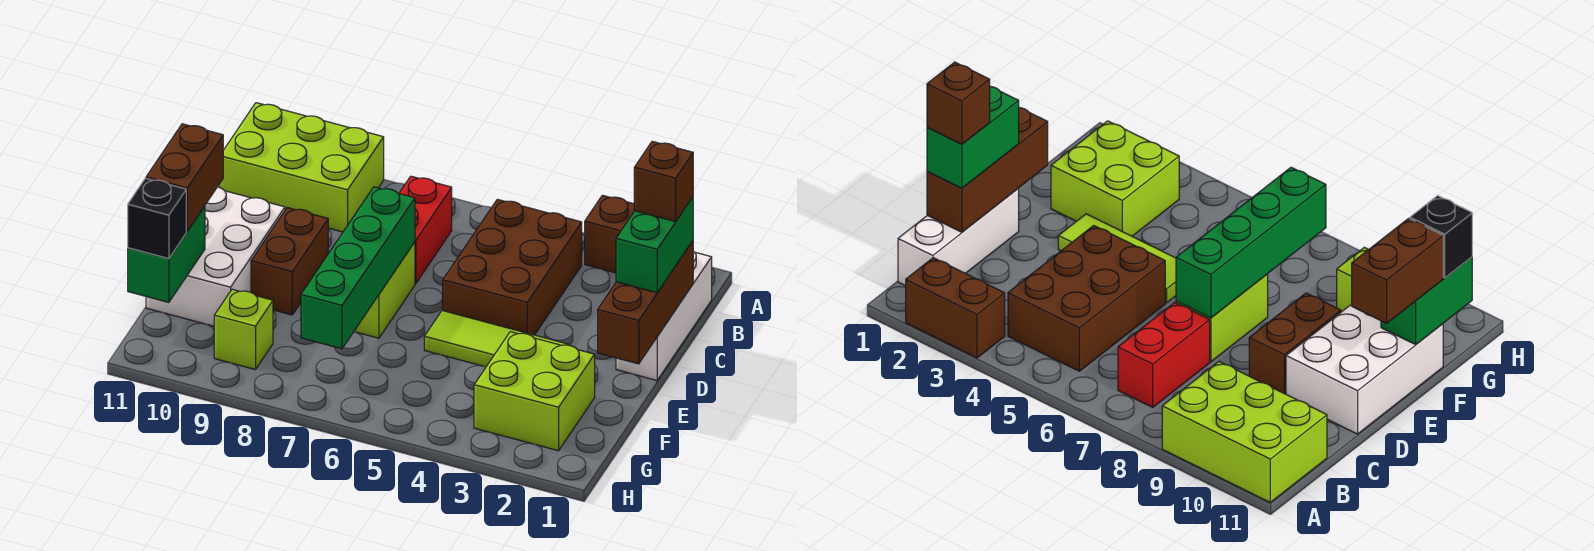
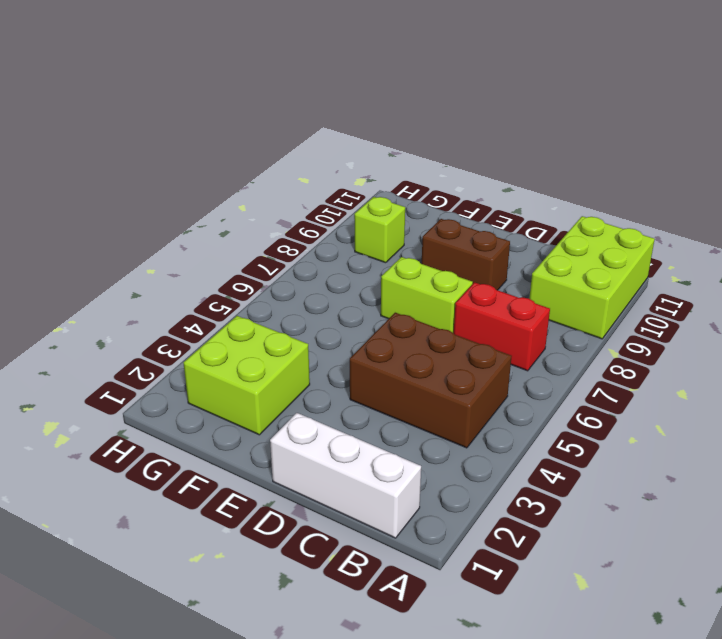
none -> brown 1x2 brick [585,195,634,273]
none -> white 2x3 brick [146,187,285,326]
none -> lime 1x3 tile [424,310,569,367]

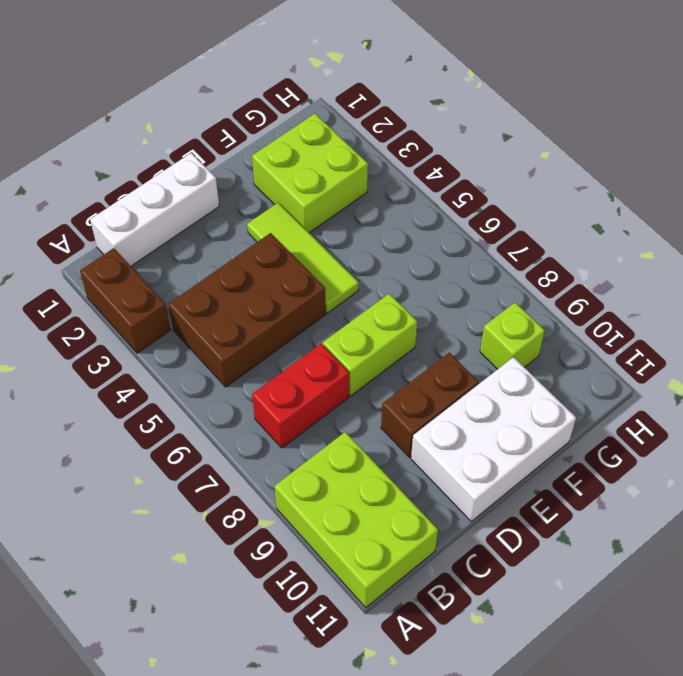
none -> brown 1x3 brick [598,241,693,364]
none -> green 1x4 brick [301,187,415,349]
none -> green 1x2 brick [128,206,205,302]

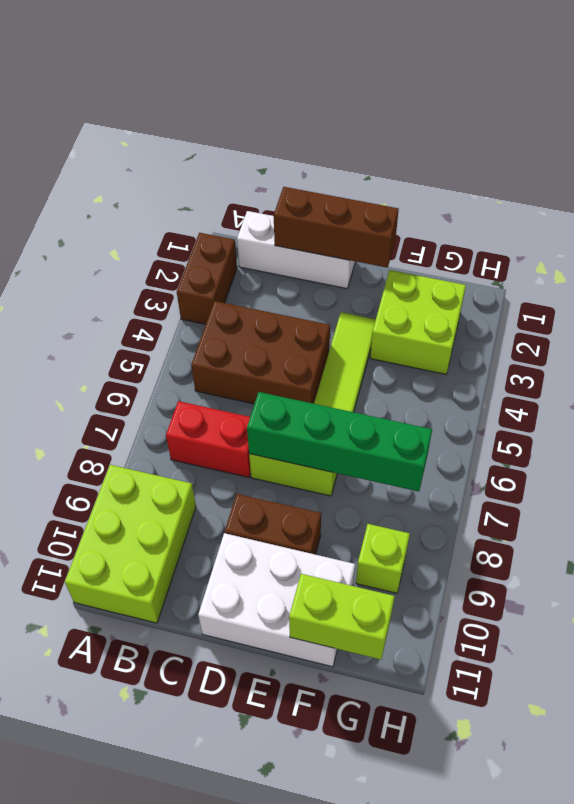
lime 1x2 brick [289,574,395,660] -> green 1x2 brick [128,206,205,302]
none -> green 1x2 brick [616,197,693,293]
none -> brown 1x2 brick [146,124,223,231]
none -> black 1x1 brick [128,178,186,259]

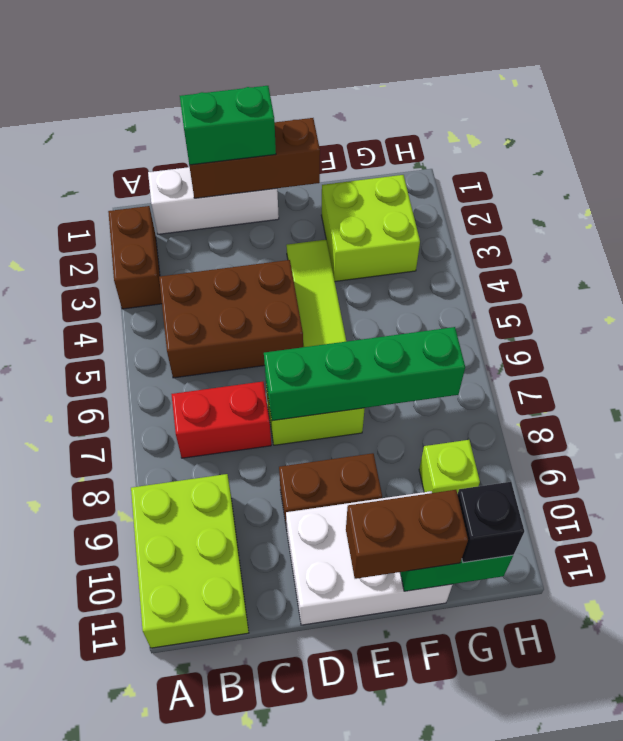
none -> brown 1x1 brick [634,141,693,222]

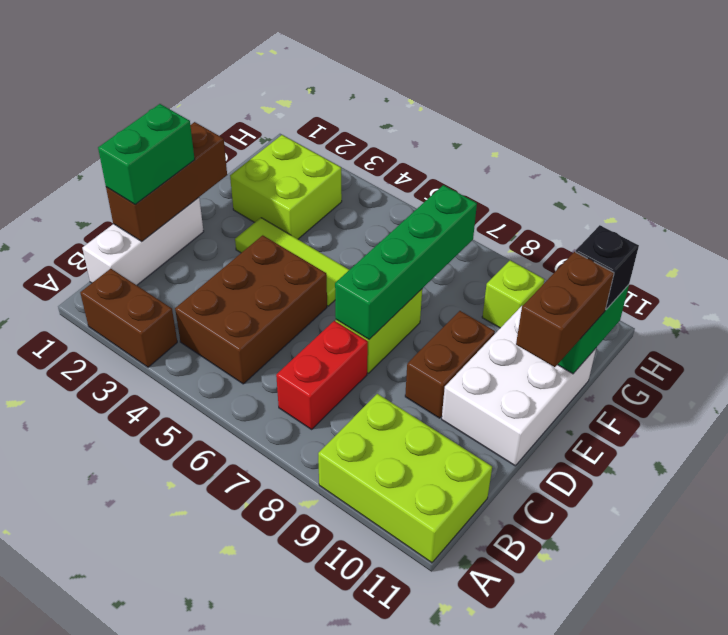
none -> brown 1x1 brick [634,141,693,222]

